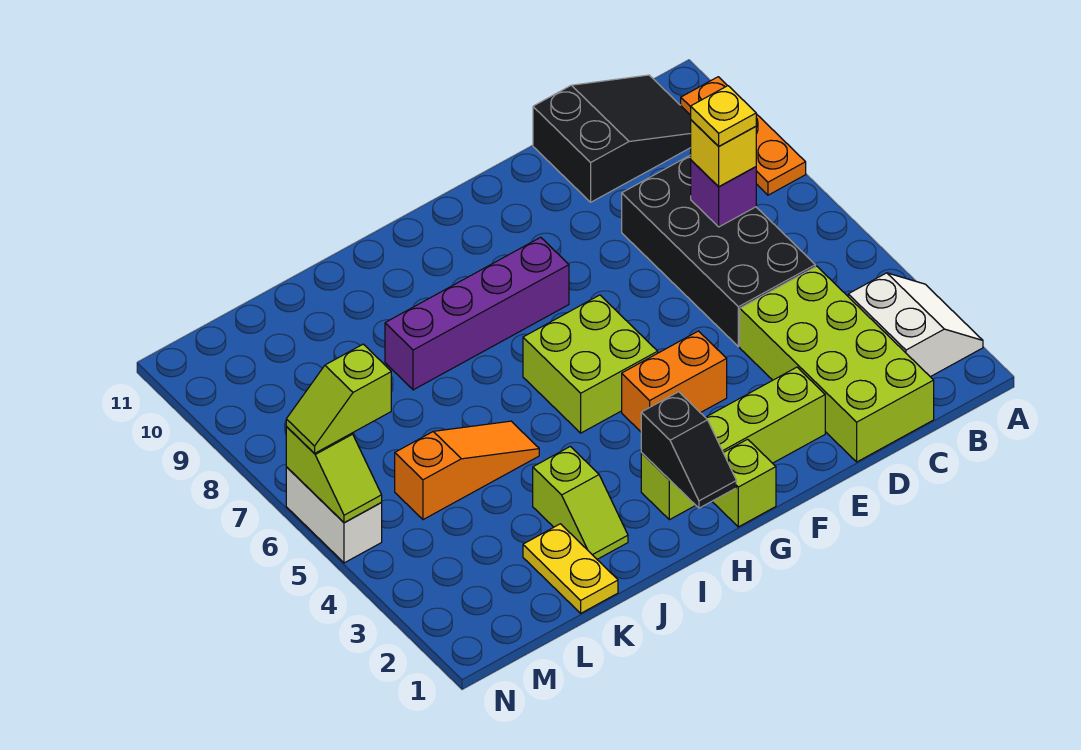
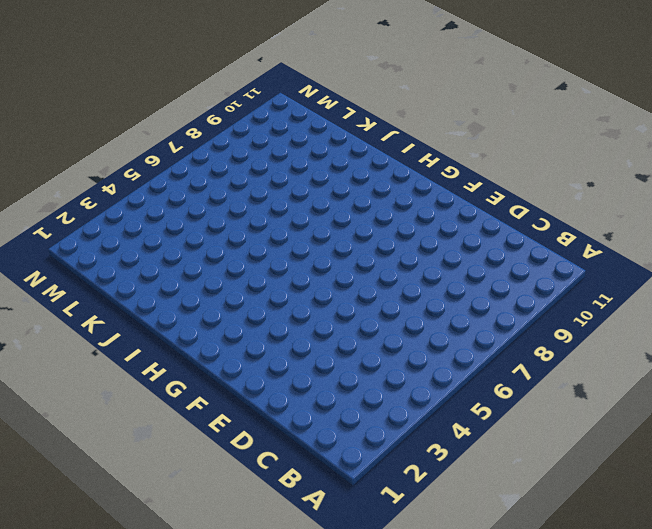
none -> white 2x2 slope [848,273,983,377]
none -> orange 1x3 plate [681,77,806,195]
none -> black 2x3 slope [533,75,691,202]

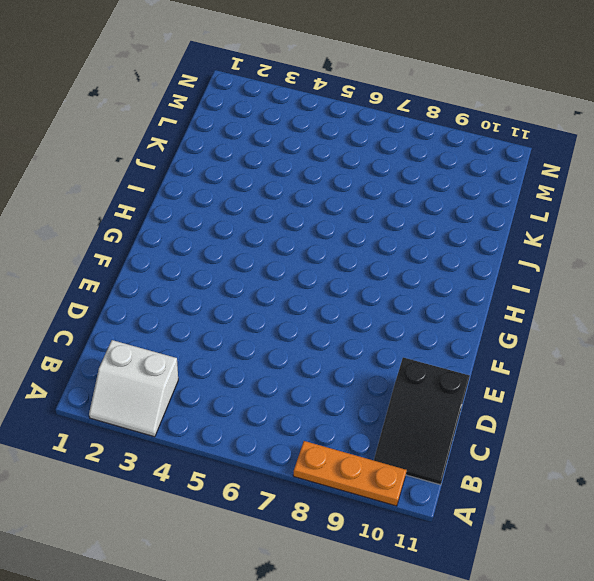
none -> lime 2x4 brick [740,266,934,462]
none -> black 2x4 brick [622,155,815,347]
none -> lime 1x4 brick [641,367,825,520]

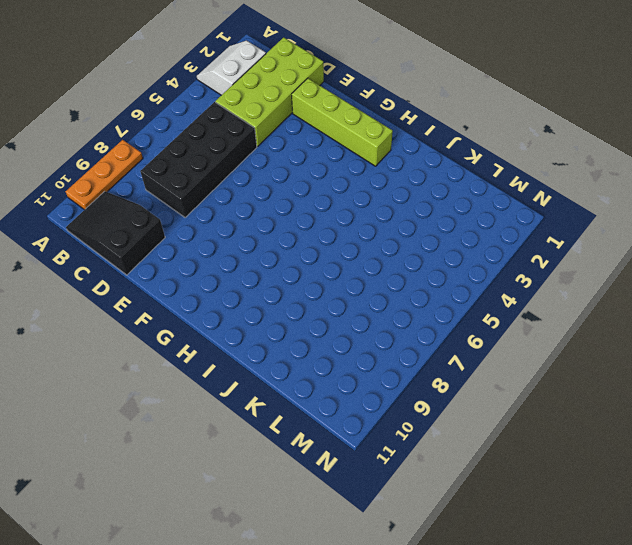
none -> orange 1x2 brick [622,331,727,432]
none -> lime 1x1 brick [712,439,776,527]
none -> lime 2x2 brick [523,295,658,433]

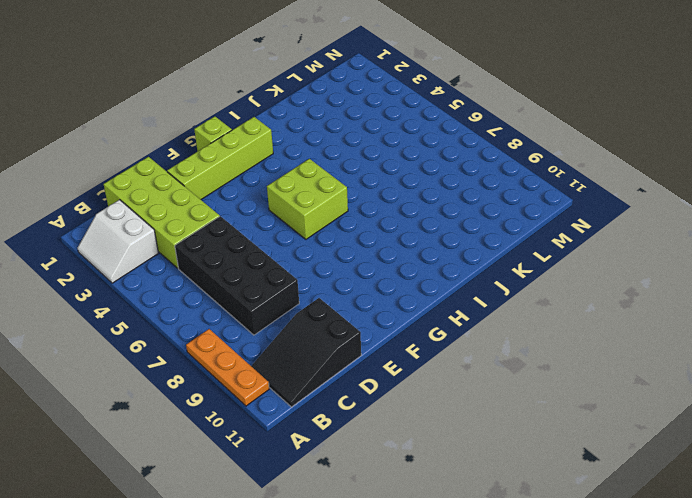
none -> orange 1x2 brick [622,331,727,432]
none -> purple 1x4 brick [385,237,569,390]
none -> lime 1x2 slope [533,447,628,559]

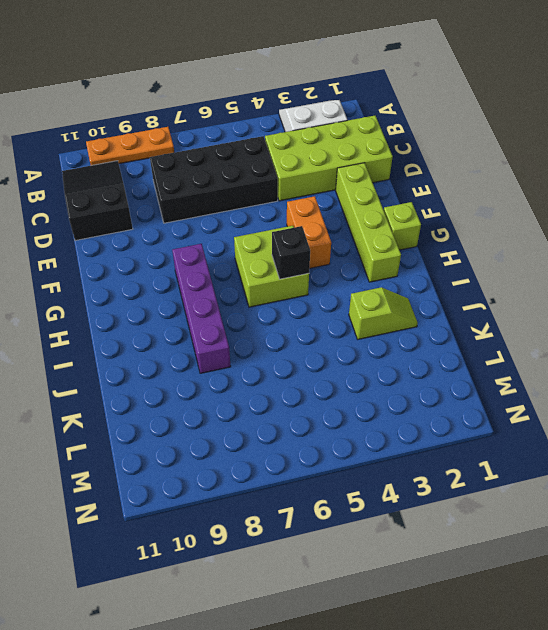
black 1x1 brick [272,226,310,279] -> none
none -> orange 1x3 slope [395,421,539,520]
none -> yellow 1x2 plate [523,524,618,613]
none -> white 1x2 brick [286,467,382,563]

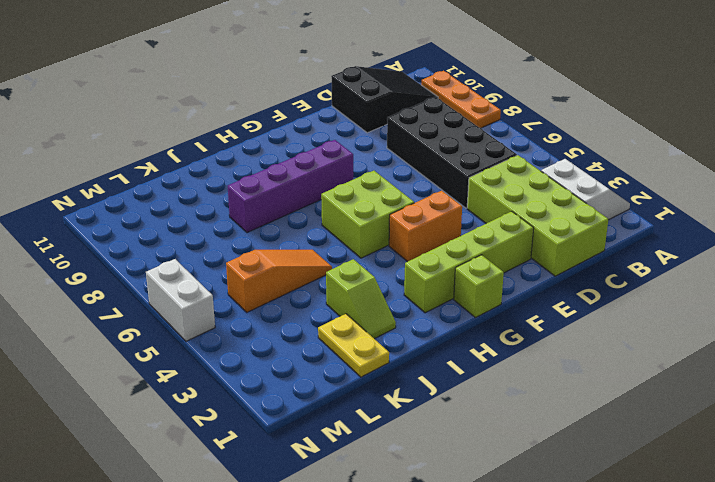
none -> purple 1x1 brick [691,160,756,227]
none -> black 1x2 slope [641,392,736,508]
none -> lime 1x2 slope [286,427,382,523]

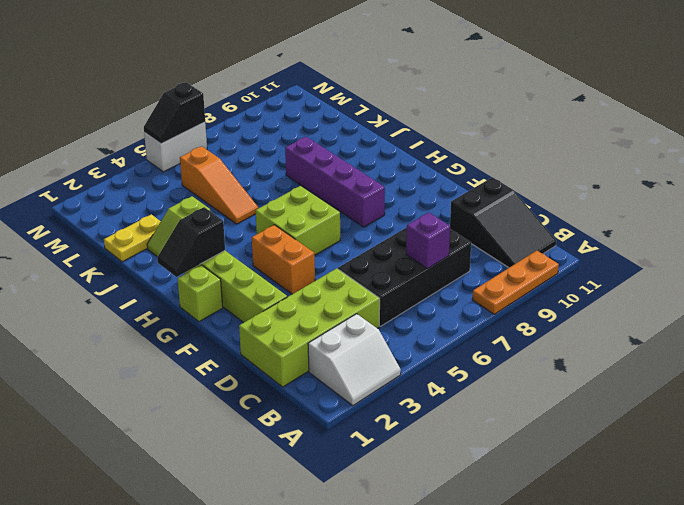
black 1x2 slope [144,82,205,144] -> lime 1x2 slope [286,427,382,523]
none -> yellow 1x1 brick [691,120,756,187]
none -> lime 1x2 slope [286,344,391,453]
none -> yellow 1x1 plate [691,86,756,146]

